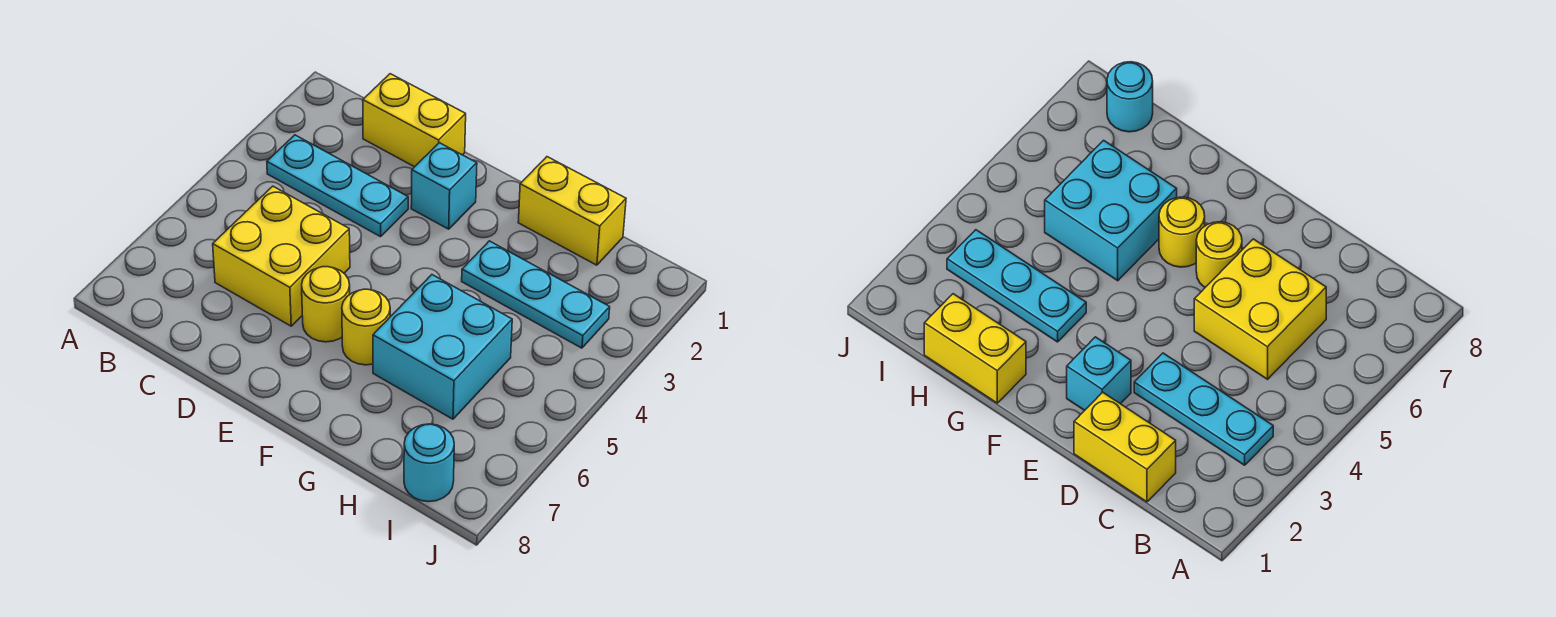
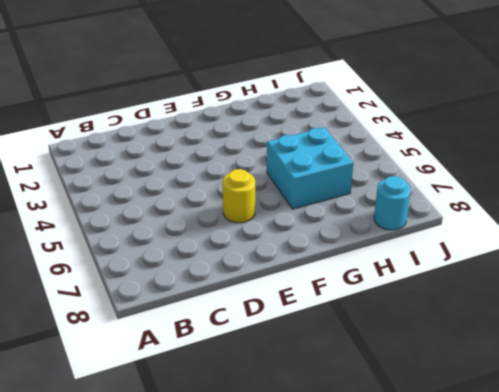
none -> cyan 1x3 plate [267,135,408,237]
none -> yellow 1x2 brick [363,74,466,167]

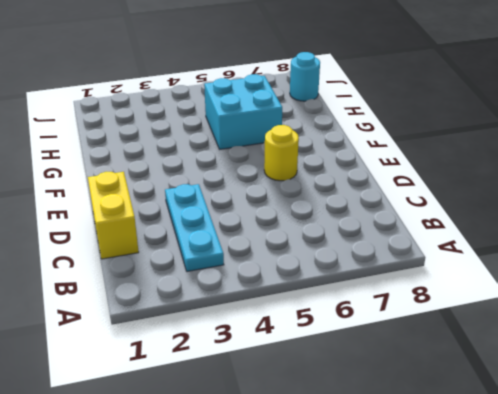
none -> yellow 2x2 brick [213,186,350,326]
none -> cyan 1x1 brick [411,143,477,229]

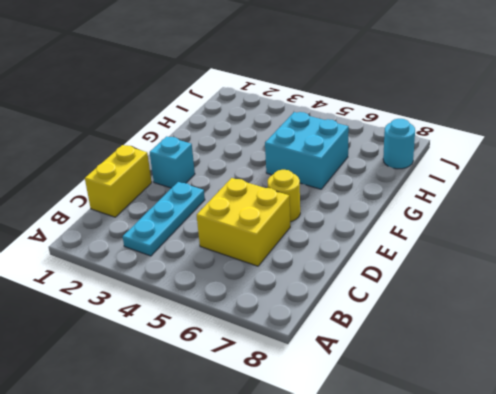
none -> yellow 1x1 round brick [342,289,390,365]
none -> yellow 1x2 brick [518,157,626,265]

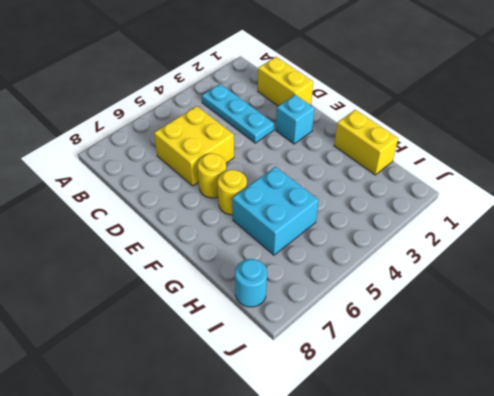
none -> cyan 1x3 plate [462,241,610,348]

